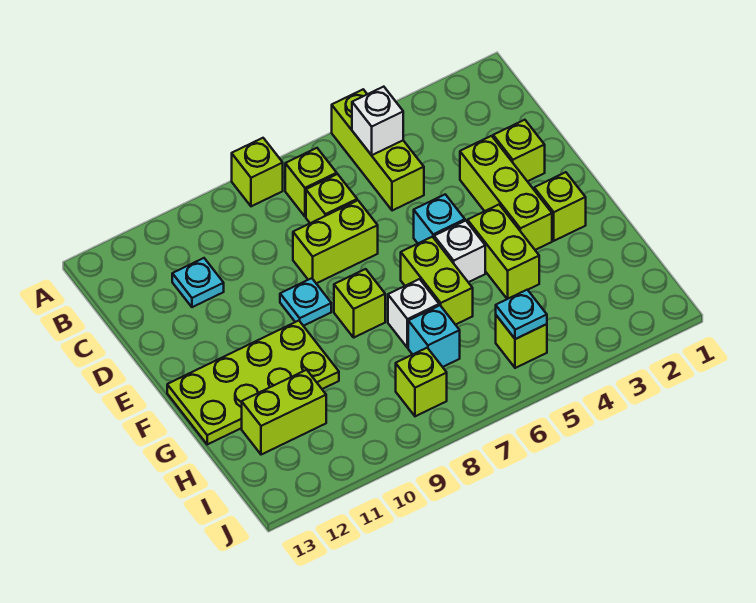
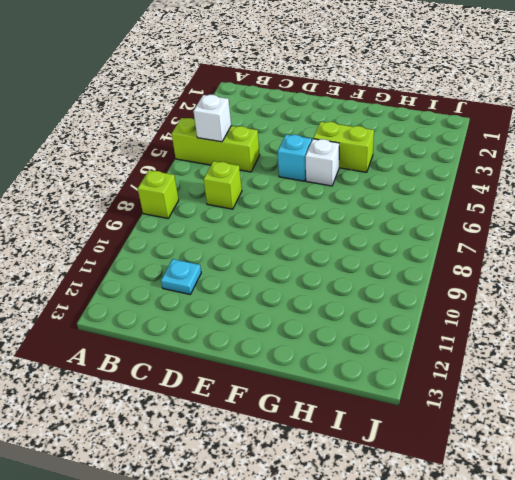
none -> lime 1x1 brick [285,148,337,216]
none -> lime 1x1 brick [493,120,545,181]
none -> lime 1x3 brick [460,136,552,250]

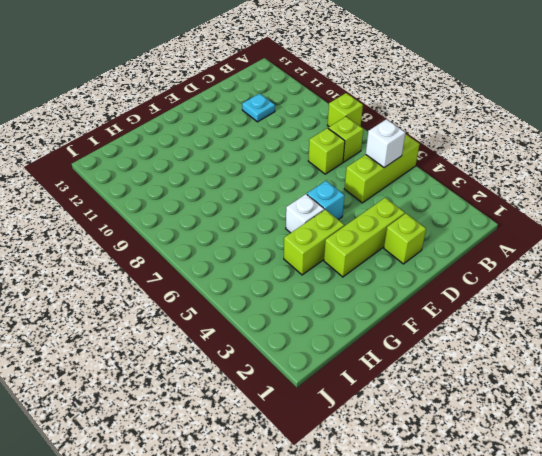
none -> lime 1x2 brick [293,200,378,283]
none -> cyan 1x1 plate [280,278,331,326]
none -> lime 1x1 brick [534,172,586,241]

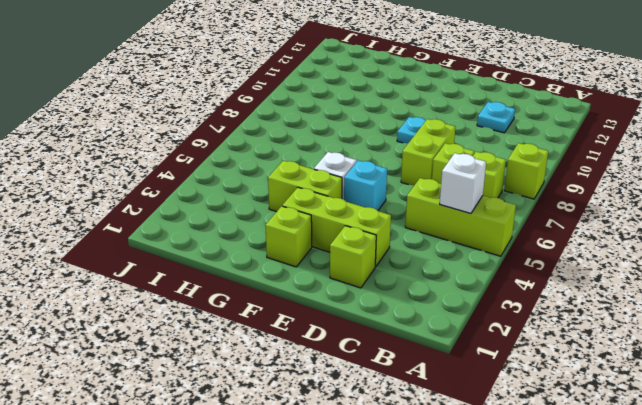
none -> lime 1x2 brick [401,237,473,325]
none -> lime 1x1 brick [334,269,385,337]
none -> lime 2x4 plate [167,321,339,444]

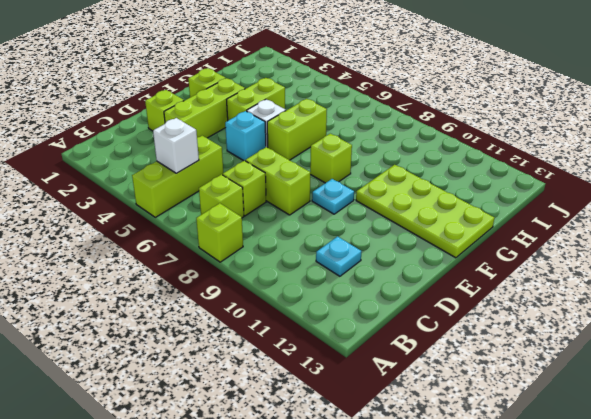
none -> white 1x1 brick [388,279,439,348]
none -> cyan 1x1 brick [408,305,460,367]
none -> lime 1x2 brick [242,370,326,455]

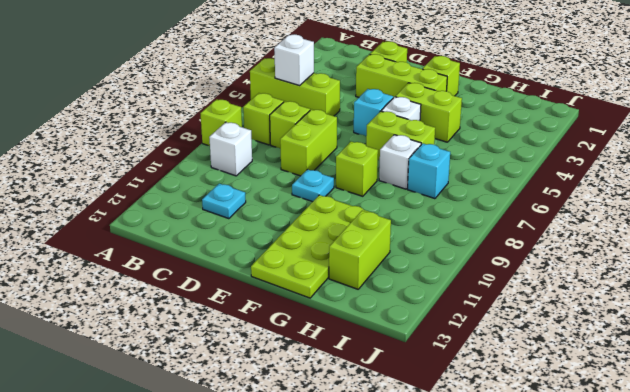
white 1x1 brick [209,122,252,176] -> none
none -> lime 1x1 brick [496,315,547,368]
none -> lime 1x1 brick [396,348,447,416]
none -> cyan 1x1 plate [496,290,547,339]

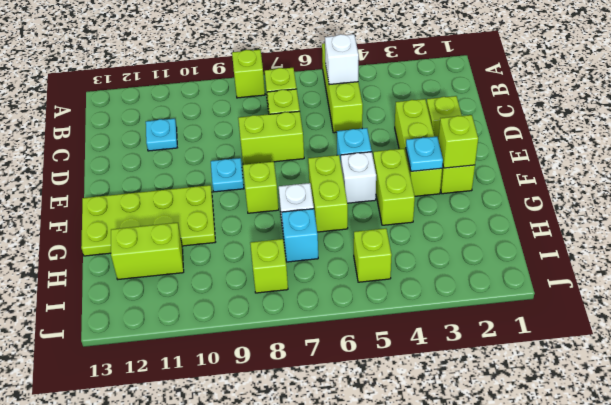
lime 1x1 brick [439,115,478,168] -> none
cyan 1x1 plate [406,137,443,171] -> cyan 1x1 plate moved to [496,290,547,339]

